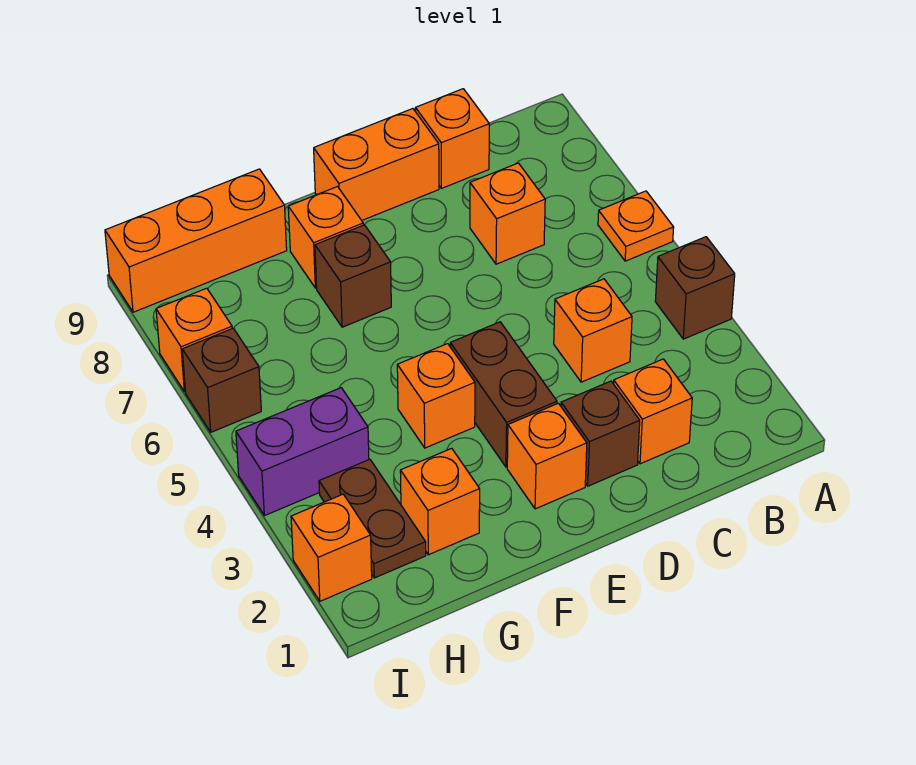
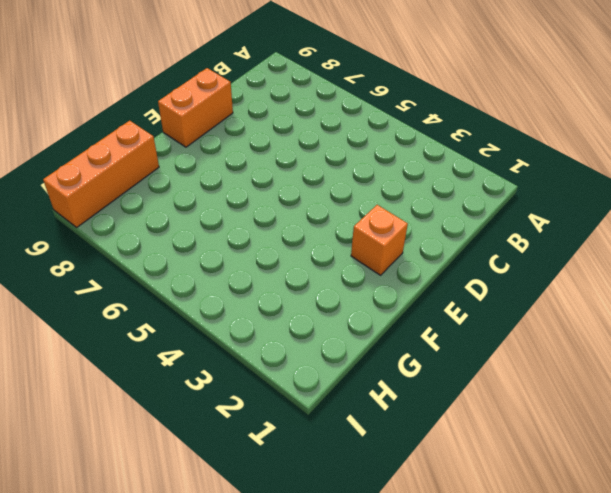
none -> brown 1x1 brick [655,237,735,339]
none -> orange 1x1 plate [598,191,674,261]
none -> orange 1x1 brick [614,359,692,464]

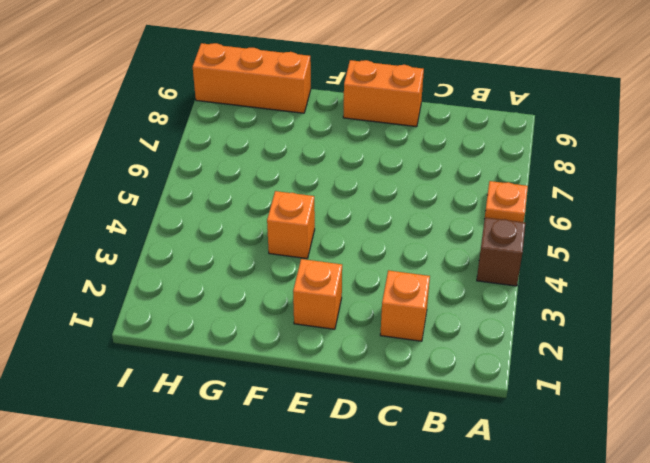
none -> orange 1x1 brick [554,279,632,382]
none -> orange 1x1 brick [470,163,545,264]
none -> orange 1x1 brick [415,89,489,188]

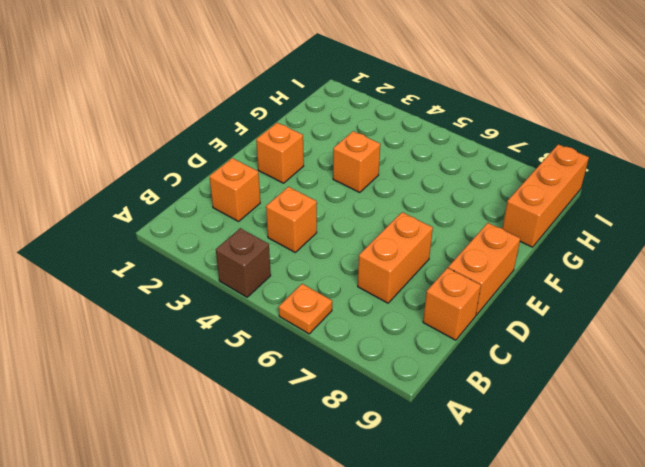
orange 1x2 brick [358,212,433,303] -> orange 1x1 brick [470,163,545,264]
none -> brown 1x1 brick [561,381,640,486]
none -> brown 1x2 brick [450,322,557,467]
none -> brown 1x1 brick [315,225,391,327]

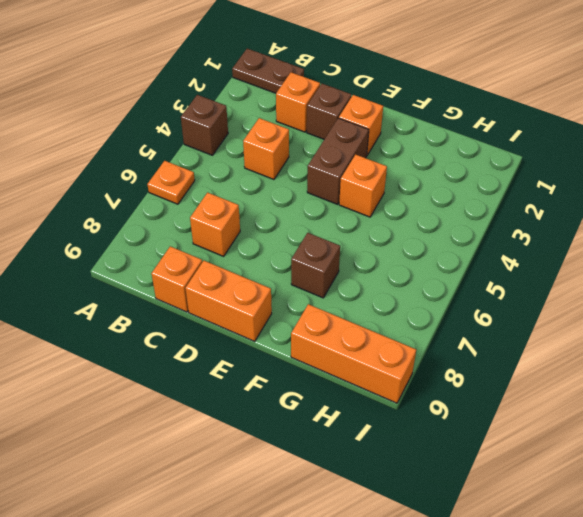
brown 1x2 plate [232,49,304,93] -> brown 1x2 plate turned to [319,459,426,578]
none -> orange 1x1 brick [288,187,363,288]
none -> orange 1x1 brick [400,448,480,555]
none -> purple 1x2 brick [236,388,369,516]

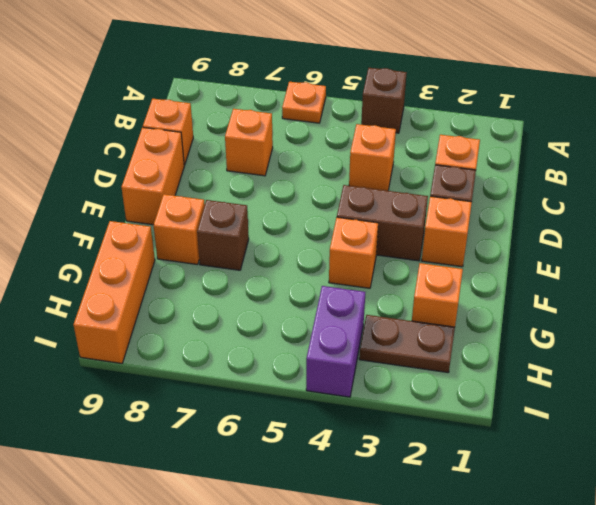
none -> orange 1x1 brick [291,494,372,601]
none -> brown 1x1 brick [182,328,261,432]
none -> orange 1x1 brick [156,288,232,392]

